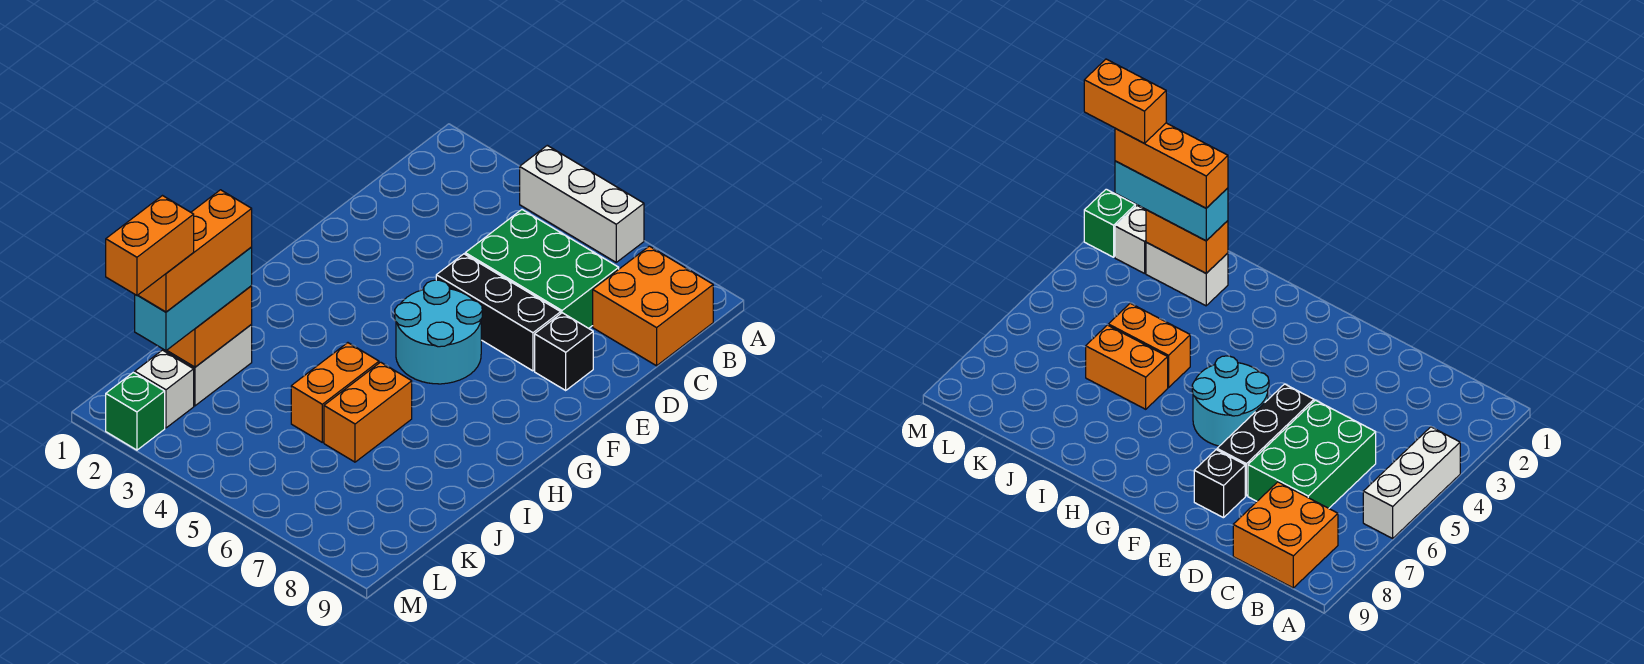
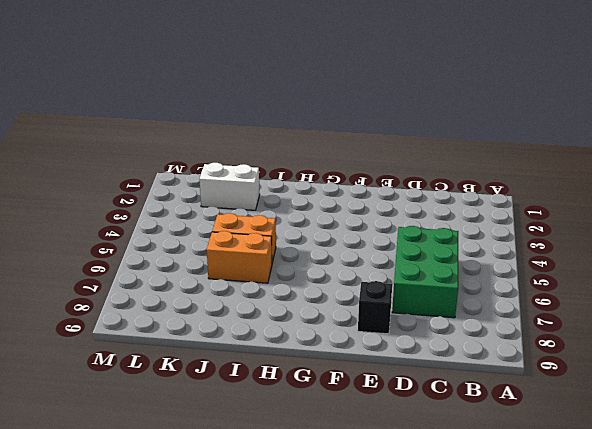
none -> white 1x3 brick [520,145,644,262]
none -> orange 2x2 brick [593,246,713,366]
none -> black 1x3 brick [436,254,561,371]

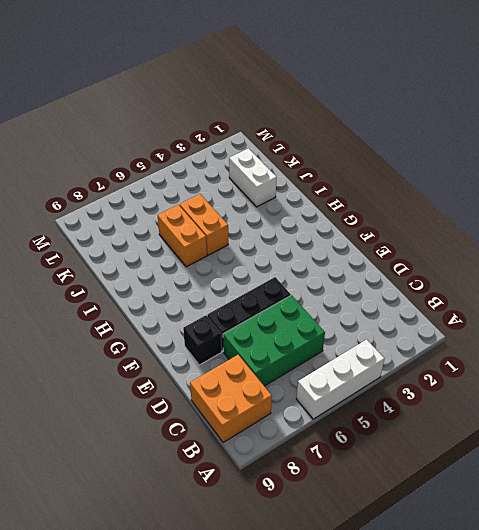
none -> cyan 2x2 round brick [395,280,482,384]
none -> white 1x1 brick [135,350,194,428]
none -> green 1x1 brick [106,372,165,450]

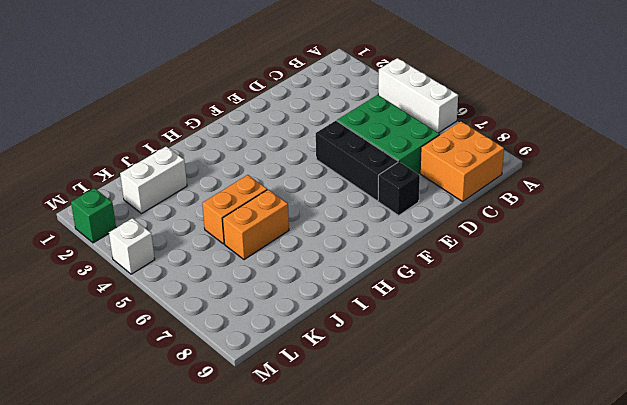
white 1x1 brick [109,218,155,274] -> white 1x1 brick moved to [135,350,194,428]
none -> cyan 2x2 round brick [395,280,482,384]
none -> orange 1x2 brick [167,286,252,367]
none -> cyan 1x3 brick [135,247,252,351]

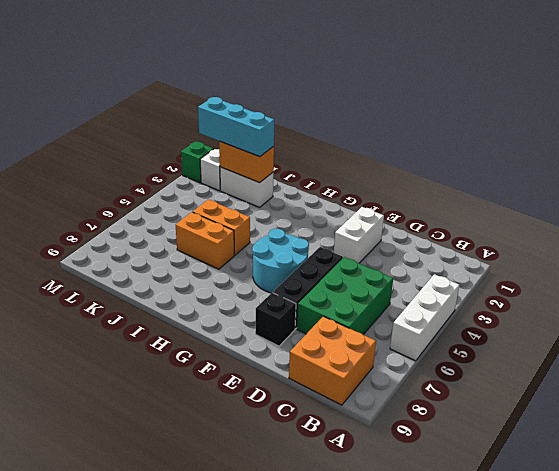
white 1x2 brick [334,207,384,263] -> none
none -> orange 1x3 brick [138,190,252,312]
none -> orange 1x2 brick [106,196,194,295]

